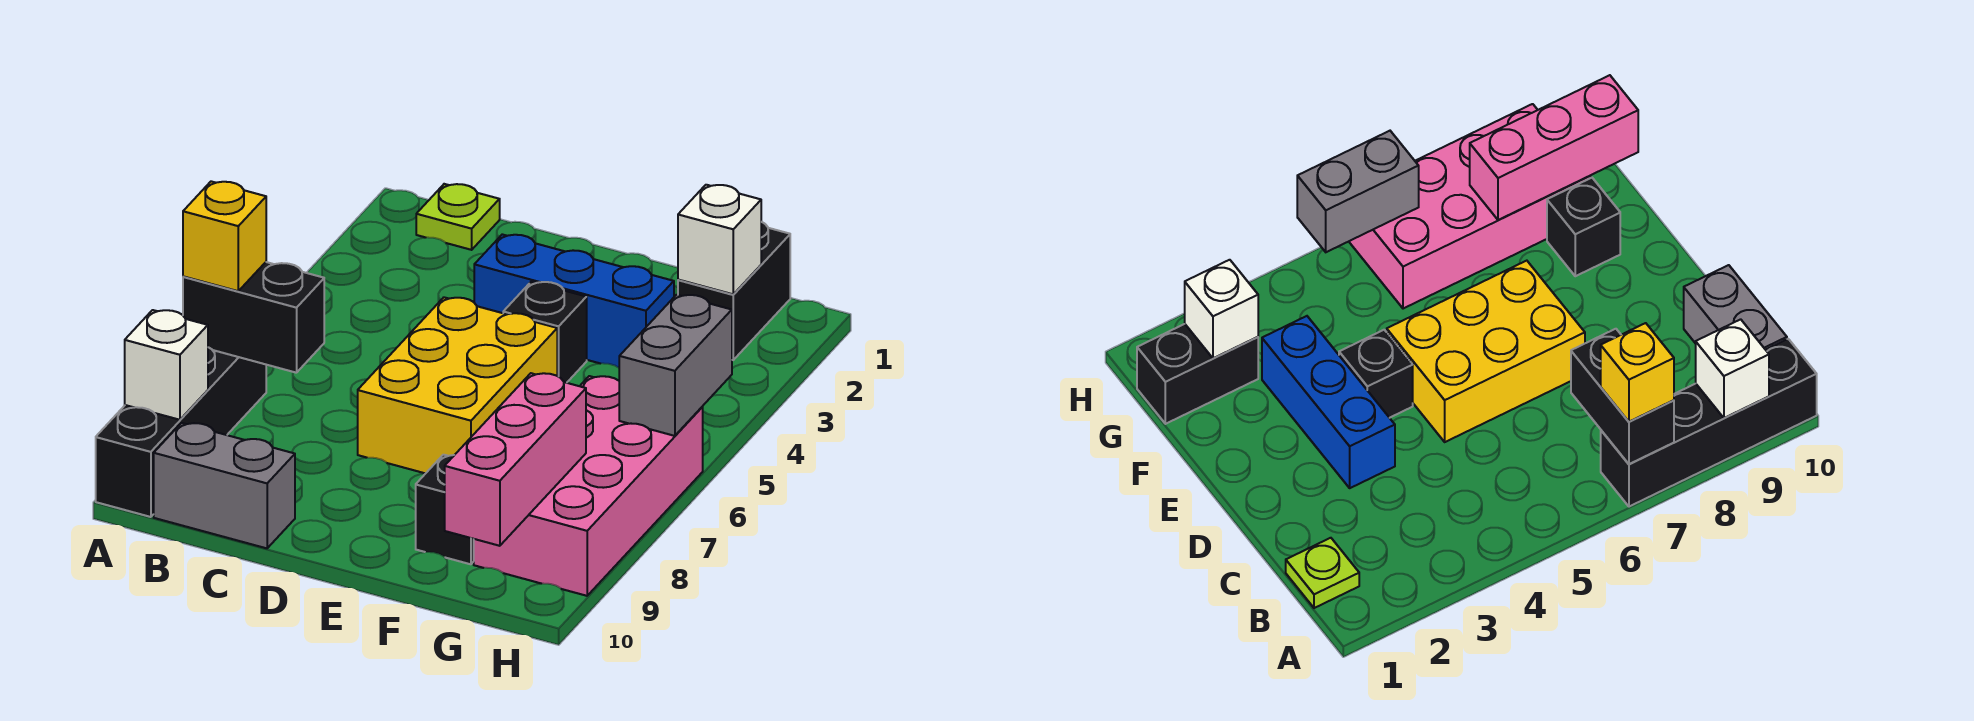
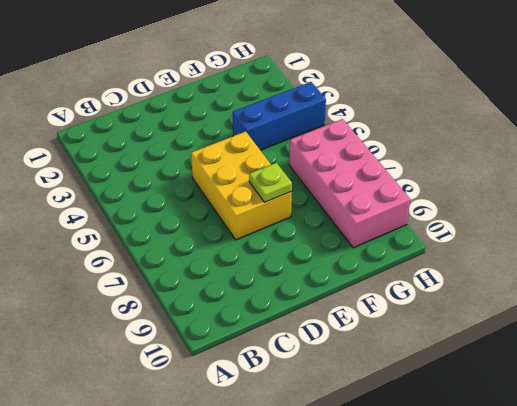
lime 1x1 plate [249,163,292,202] -> lime 1x1 plate moved to [416,184,500,250]
blue 1x3 brick [232,82,326,150] -> blue 1x3 brick moved to [474,234,674,368]
none -> black 1x4 brick [96,347,266,517]
none -> grey 1x2 brick [154,423,295,548]
none -> black 1x1 brick [503,282,587,383]

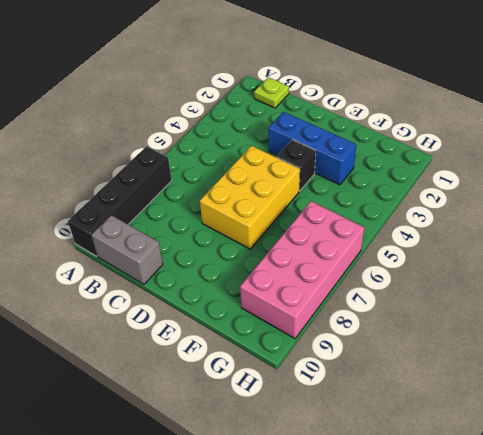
none -> black 1x1 brick [416,455,474,564]
none -> black 1x2 brick [678,222,790,360]
none -> black 1x2 brick [183,262,324,373]

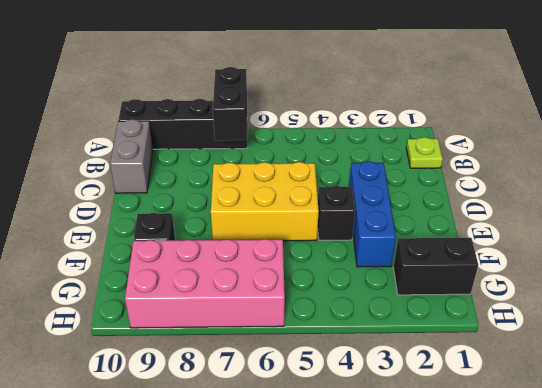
none -> white 1x1 brick [125,310,208,420]
none -> white 1x1 brick [678,185,761,294]
none -> pink 1x3 brick [445,373,586,546]

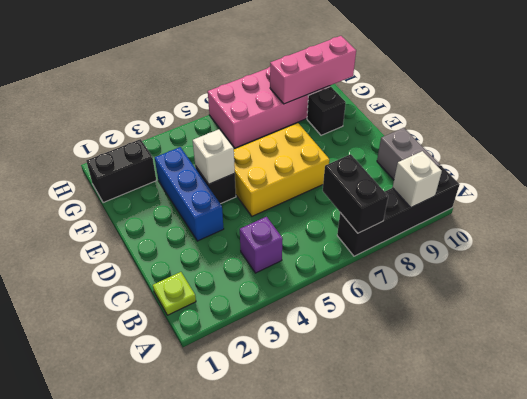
purple 1x1 brick [240,217,283,273] -> none
white 1x1 brick [193,129,235,184] -> white 1x1 brick moved to [678,185,761,294]
none -> grey 1x2 brick [619,295,732,436]
none -> yellow 1x1 brick [183,181,266,291]

